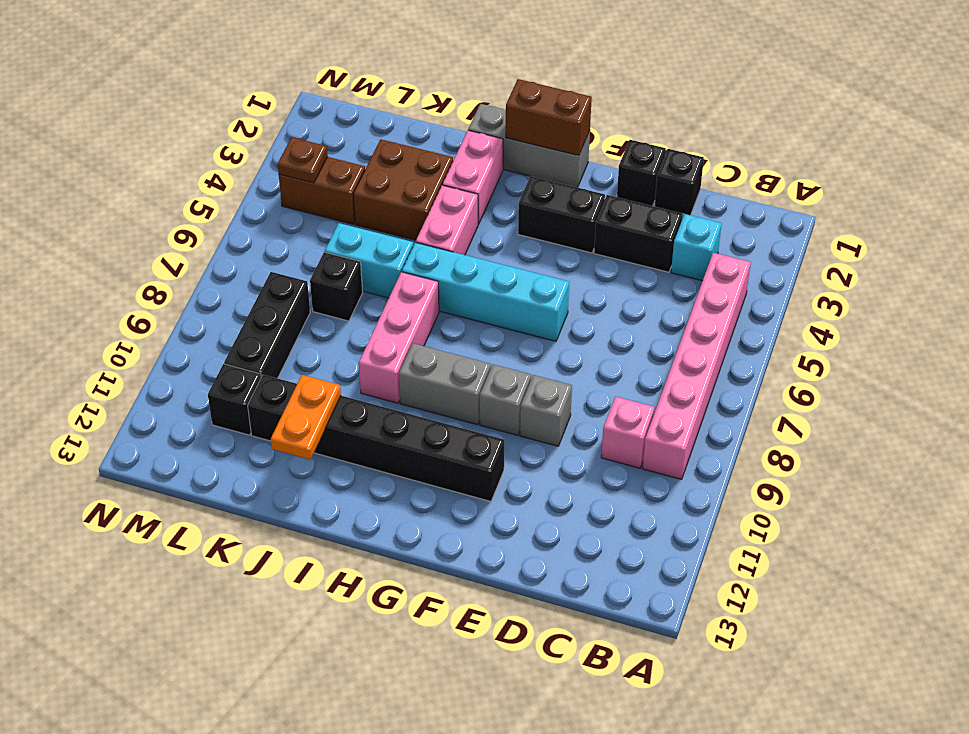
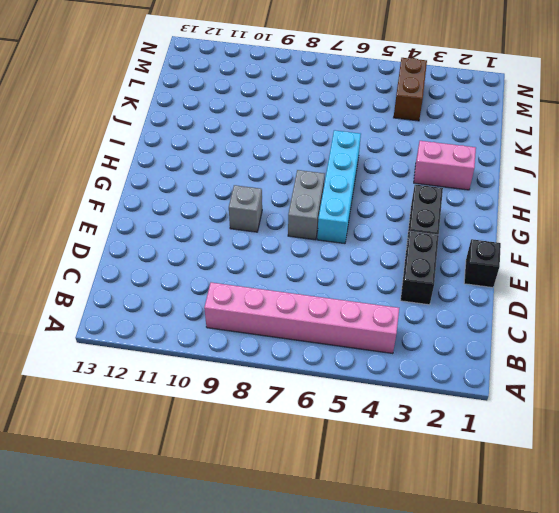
grey 1x2 brick [288,170,325,240] -> grey 1x2 brick moved to [399,343,491,425]
none -> cyan 1x1 brick [671,214,722,281]
none -> pink 1x1 brick [601,397,654,468]
none -> black 1x1 brick [655,149,704,215]

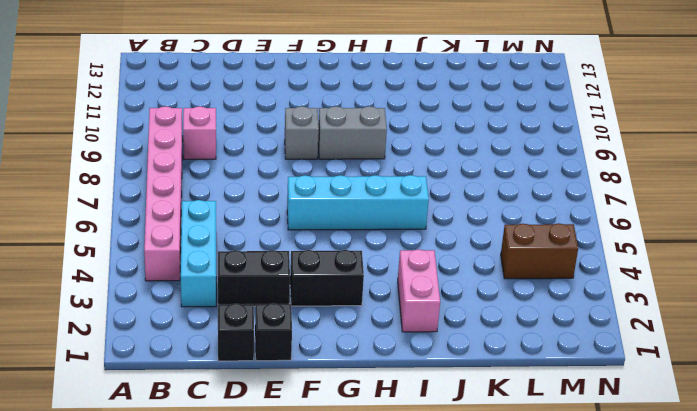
cyan 1x3 brick [181,200,216,307] -> cyan 1x1 brick [671,214,722,281]
none -> grey 1x1 brick [520,375,572,446]
none -> black 1x6 brick [248,375,504,501]
none -> grey 1x3 brick [468,104,590,188]

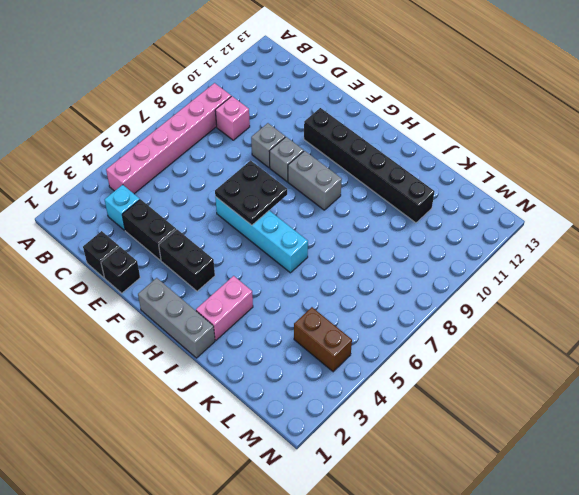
black 2x2 plate [215,160,287,225] -> none
none -> pink 1x2 brick [416,185,478,255]
none -> pink 1x3 brick [359,272,439,403]
none -> brown 2x2 brick [353,139,453,240]

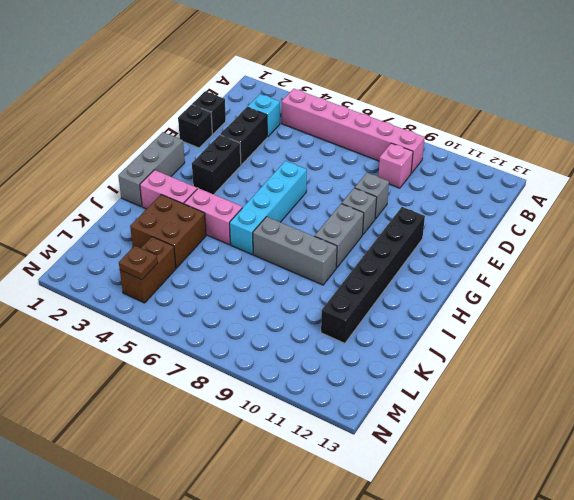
grey 1x3 brick [253,217,337,285] -> pink 1x3 brick [359,272,439,403]
none -> cyan 1x2 brick [325,223,413,298]
none -> black 1x1 brick [310,252,363,321]
none -> black 1x3 brick [224,272,310,378]

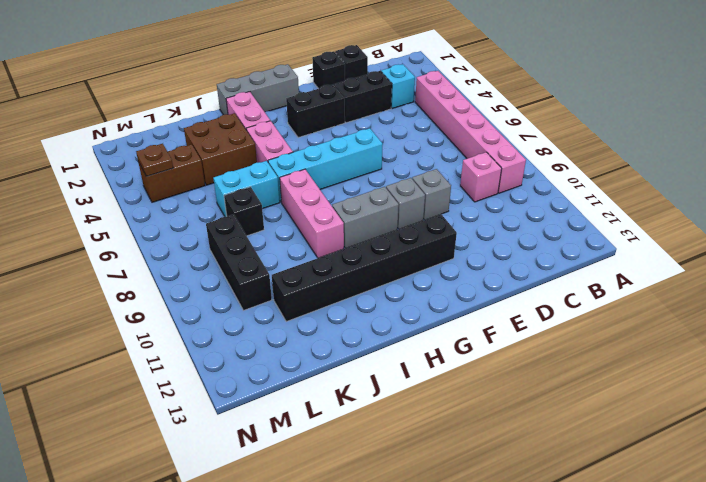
none -> black 1x1 brick [208,364,261,435]
none -> brown 1x2 brick [506,79,592,155]
none -> orange 1x2 plate [271,375,341,460]

